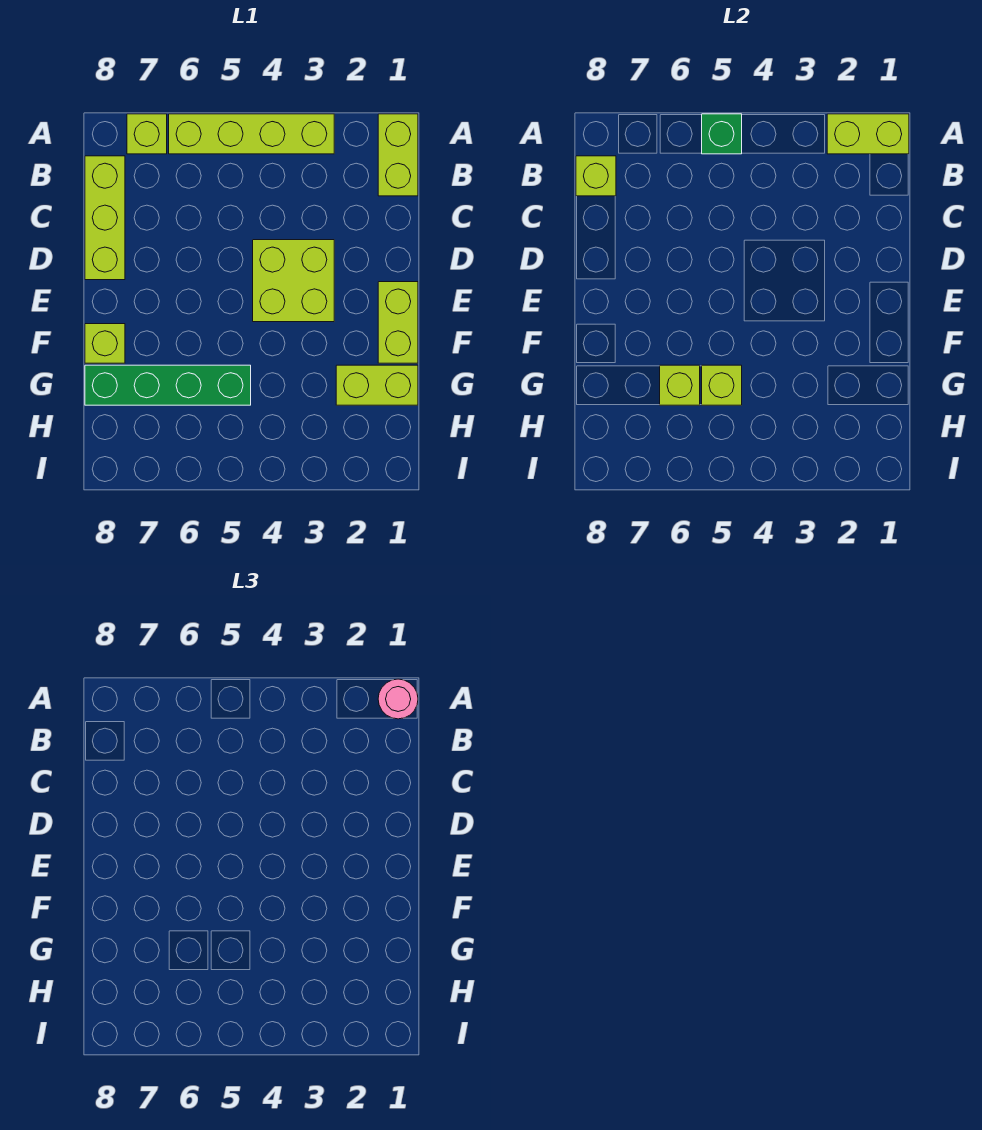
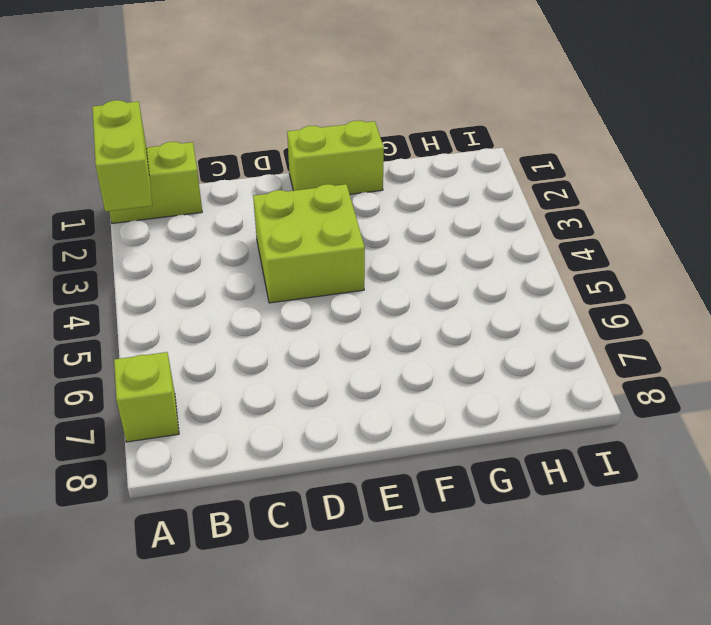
none -> lime 1x4 brick [169,114,334,154]
none -> lime 1x3 brick [85,156,125,280]
none -> lime 1x1 brick [85,324,125,363]

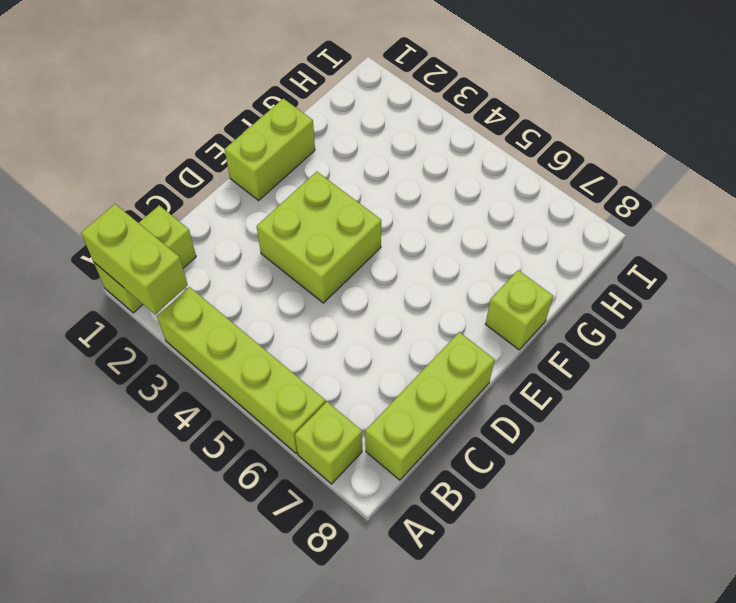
none -> lime 1x2 brick [336,365,418,405]
none -> green 1x4 brick [85,365,251,405]
none -> green 1x1 brick [702,114,742,154]

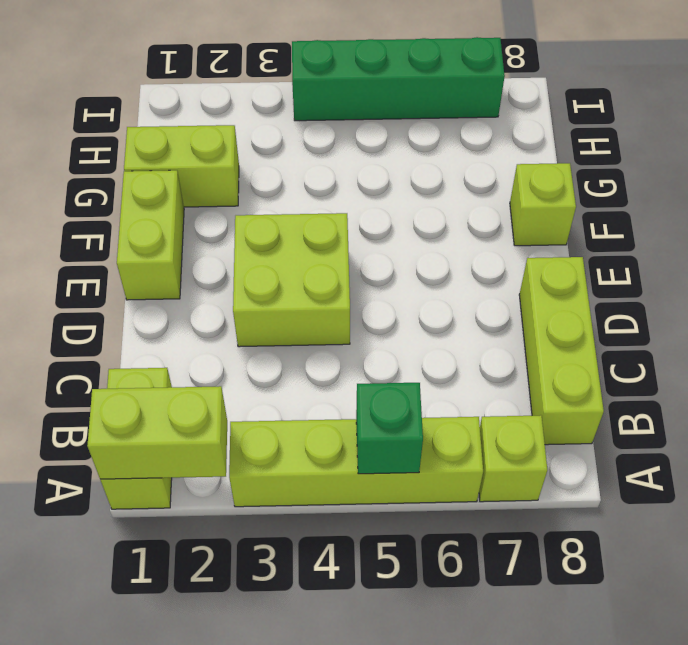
green 1x4 brick [292,37,505,121] -> green 1x4 brick moved to [85,365,251,405]
none -> lime 1x1 brick [576,156,616,196]
none -> lime 1x1 brick [702,365,742,405]
none -> lime 1x1 brick [660,365,700,405]

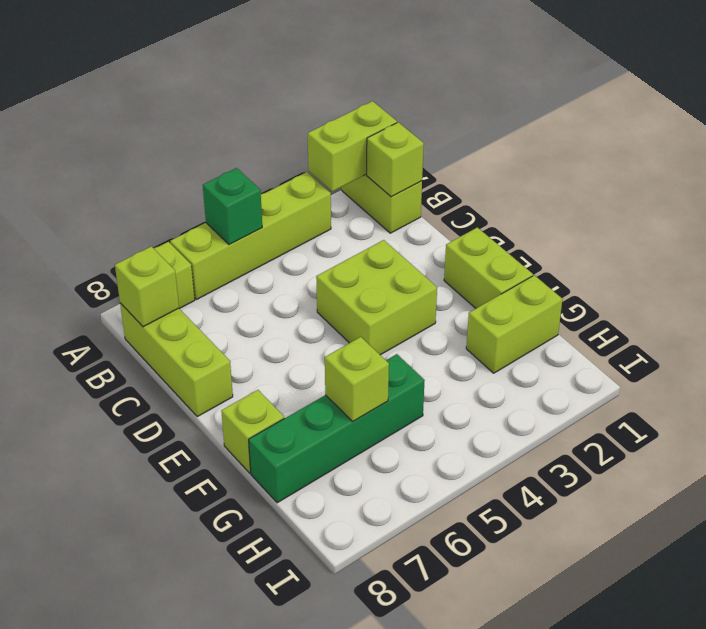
lime 1x1 brick [367,122,424,197] -> lime 1x1 brick moved to [702,365,742,405]
none -> pink 1x1 round brick [378,679,418,719]

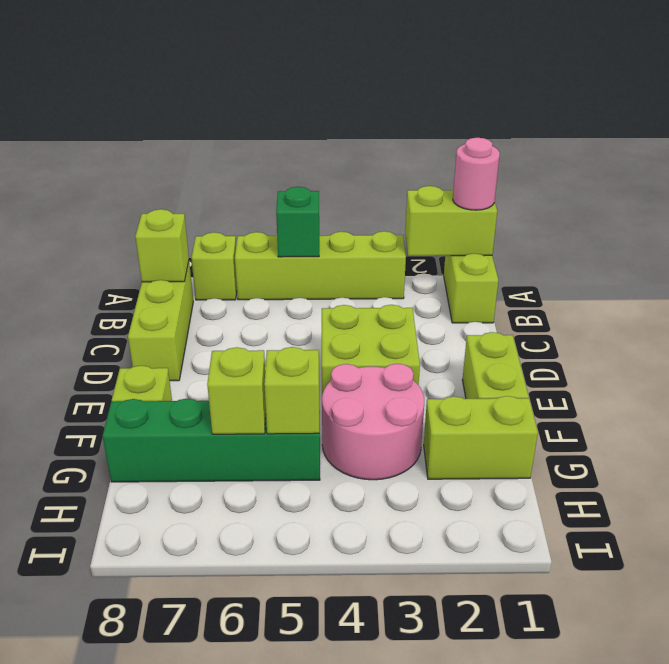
pink 2x2 round brick [322,364,424,480] -> none

